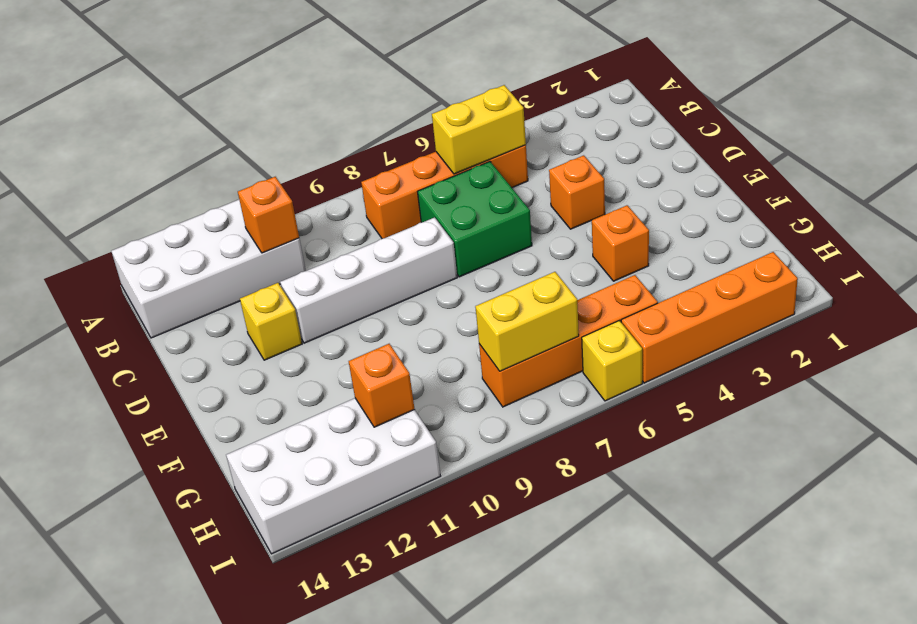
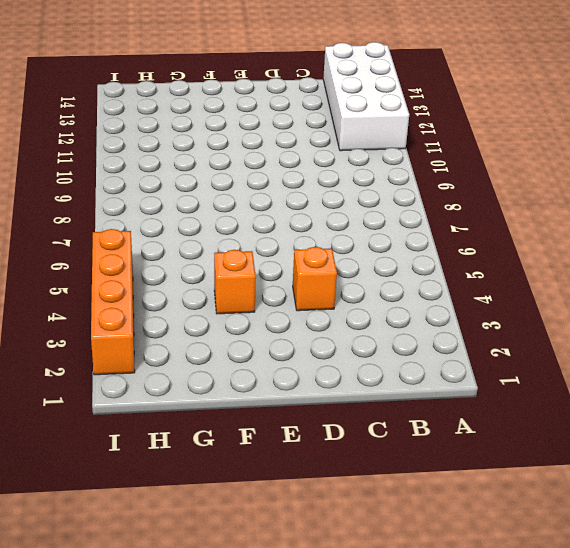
none -> orange 1x4 brick [361,145,528,239]
none -> green 2x2 brick [418,162,532,277]
none -> white 1x4 brick [280,217,457,343]

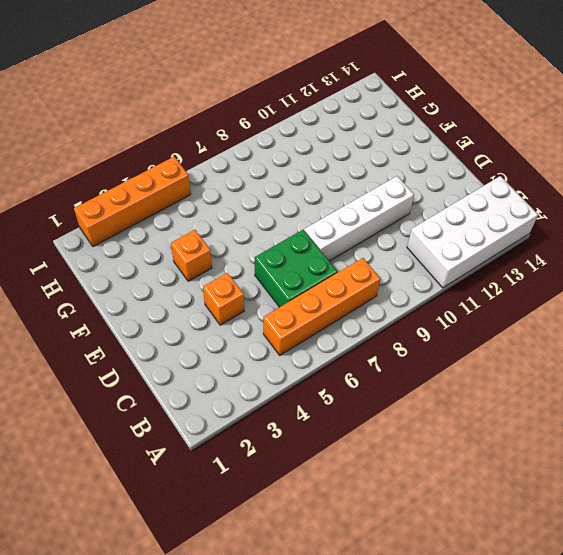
none -> yellow 1x1 brick [240,283,302,360]
none -> orange 1x4 brick [479,275,658,407]
none -> white 2x4 brick [226,398,440,554]

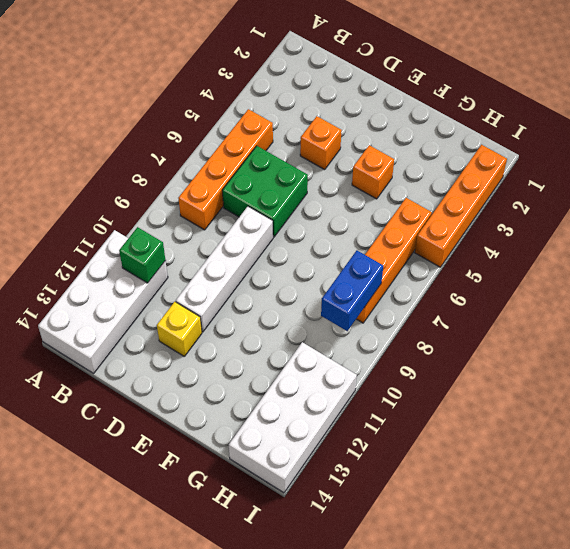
green 1x1 brick [119,227,165,283] -> orange 1x1 brick [238,177,299,253]
blue 1x2 brick [321,251,383,331] -> yellow 1x2 brick [475,272,579,371]
none -> yellow 1x1 brick [582,321,642,401]
none -> yellow 1x2 brick [432,85,526,174]
none -> orange 1x1 brick [349,344,415,427]

